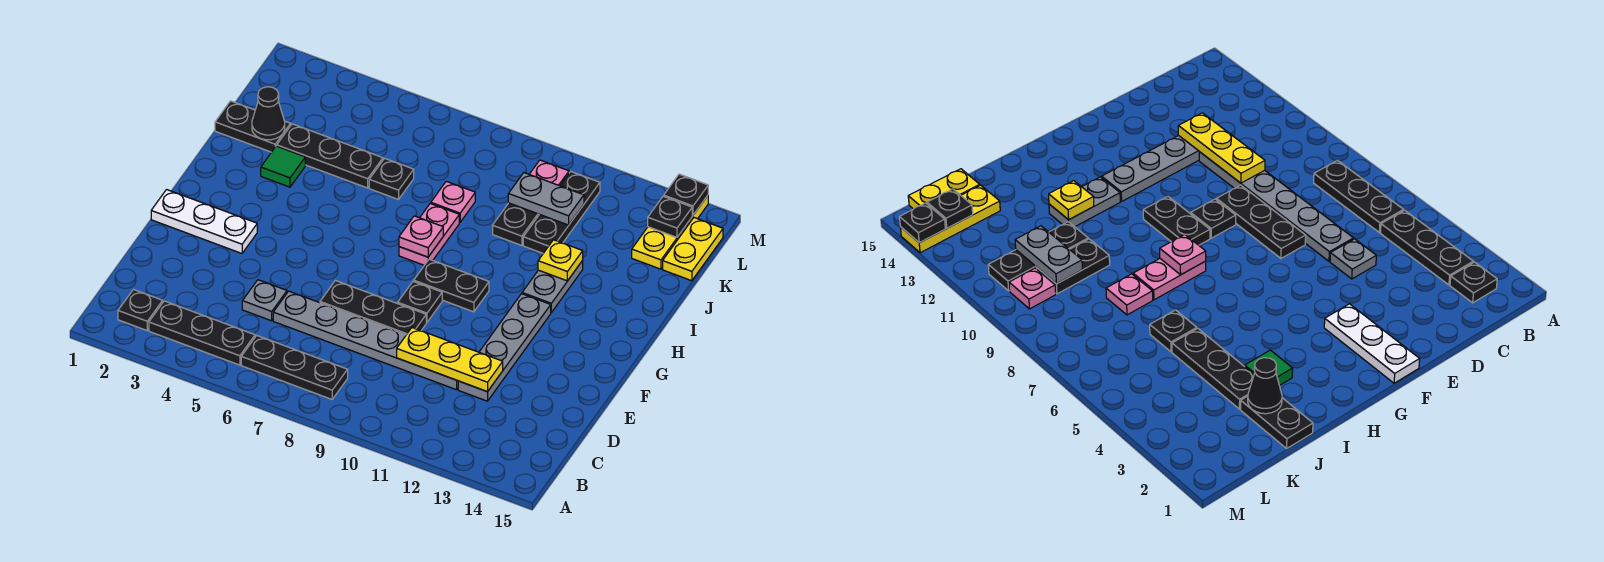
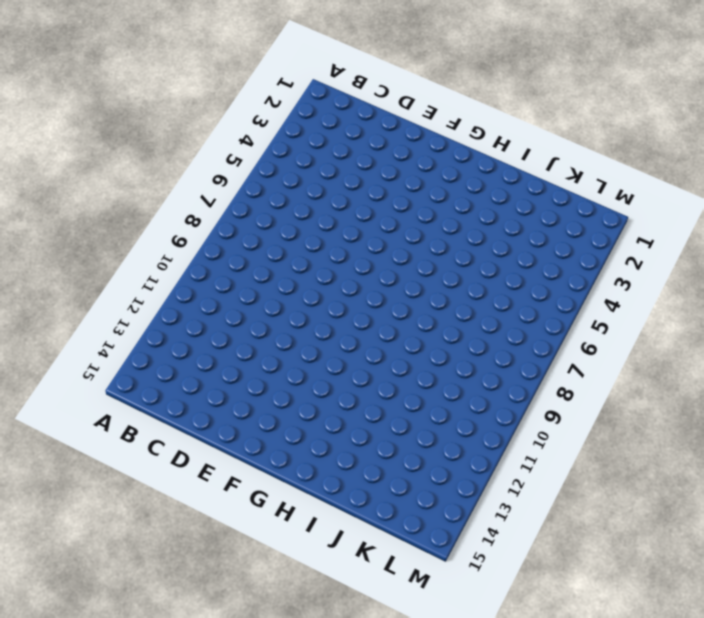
none -> black 1x1 plate [118,290,163,330]
none -> black 1x3 plate [149,301,255,365]
none -> black 1x3 plate [241,336,348,399]

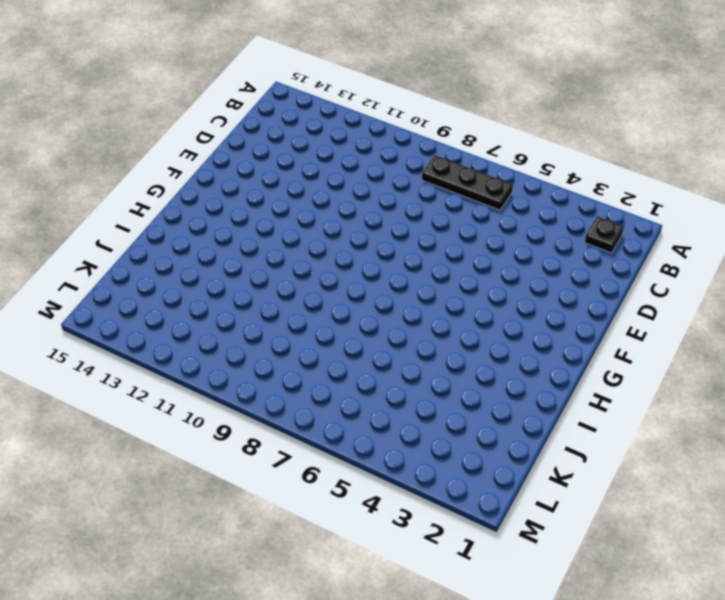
none -> black 1x3 plate [149,301,255,365]
none -> grey 1x1 plate [242,280,287,321]
none -> grey 1x6 plate [273,291,458,390]

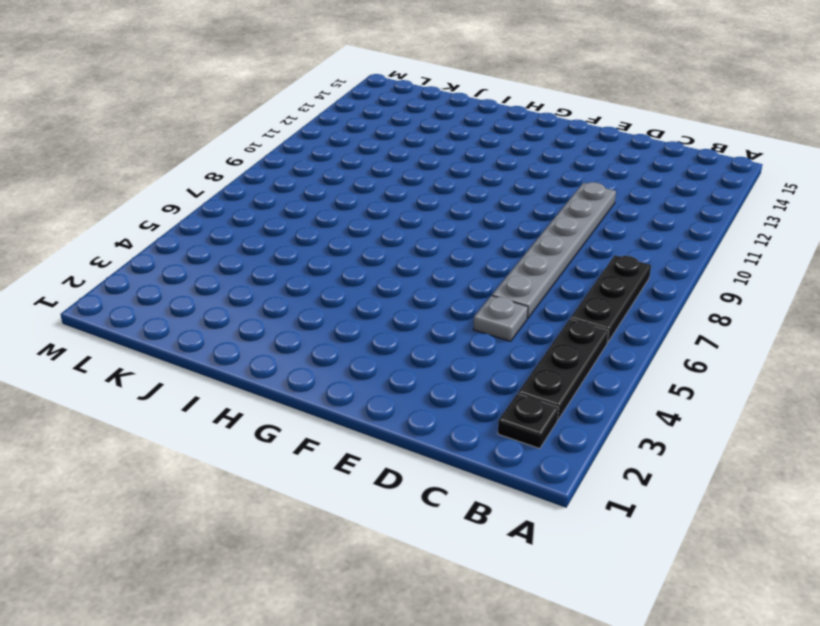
none -> grey 1x4 plate [458,294,551,401]
none -> black 1x3 plate [320,281,426,335]
none -> white 1x3 plate [151,190,257,253]

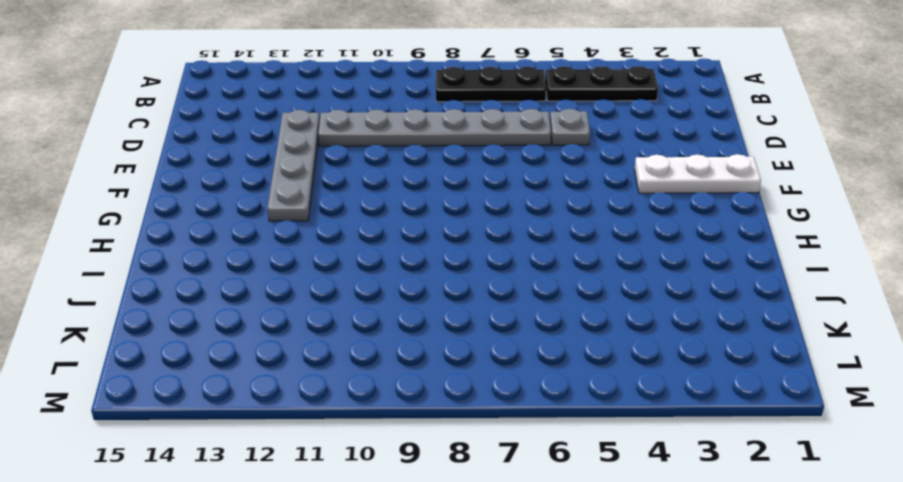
none -> black 1x1 plate [118,290,163,330]
none -> black 1x3 plate [320,281,426,335]
none -> black 1x1 plate [398,281,442,322]

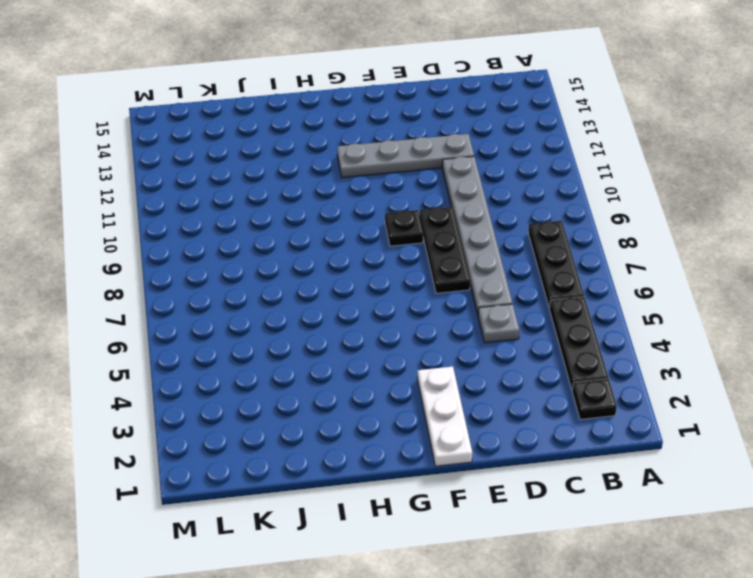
none -> black 1x2 plate [414,259,489,312]
none -> pink 1x2 plate [399,204,459,265]
none -> grey 1x2 plate [522,261,583,312]

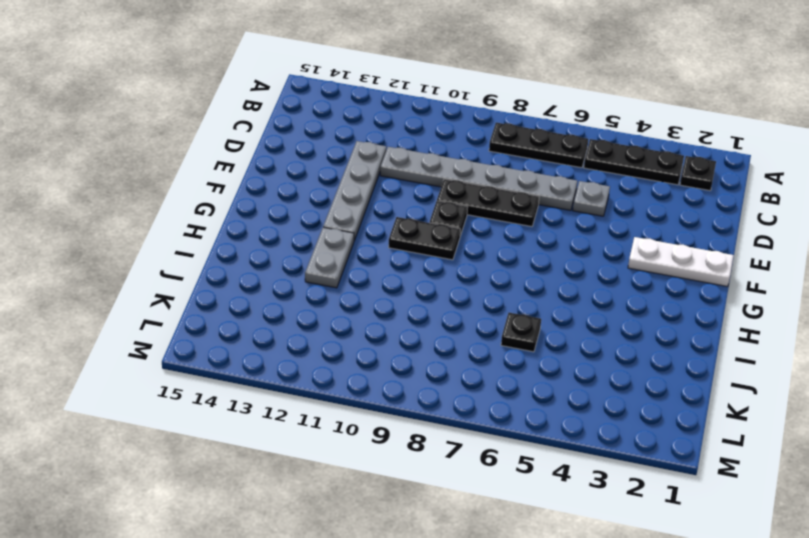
none -> pink 1x2 plate [399,204,459,265]
none -> green 1x1 tile [261,146,305,187]
none -> black 1x2 plate [215,101,291,152]

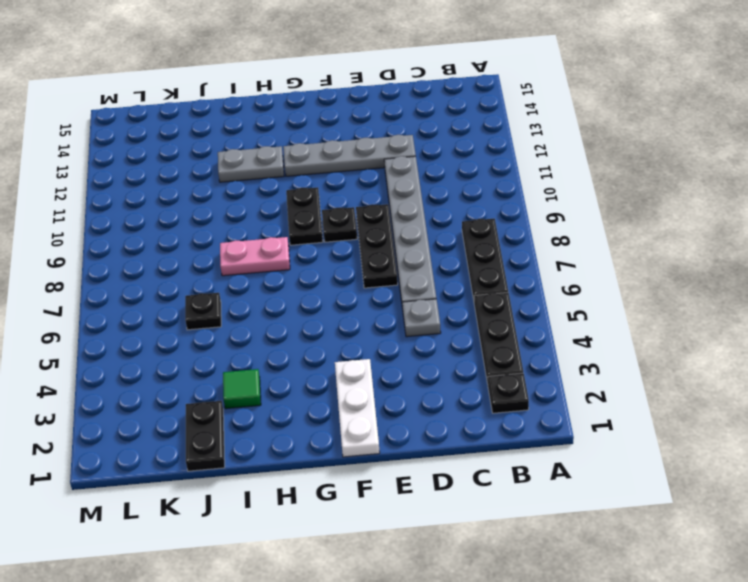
none -> black 1x3 plate [277,124,383,188]
none -> pink 1x1 plate [431,181,475,222]
none -> black 1x2 plate [493,203,539,245]

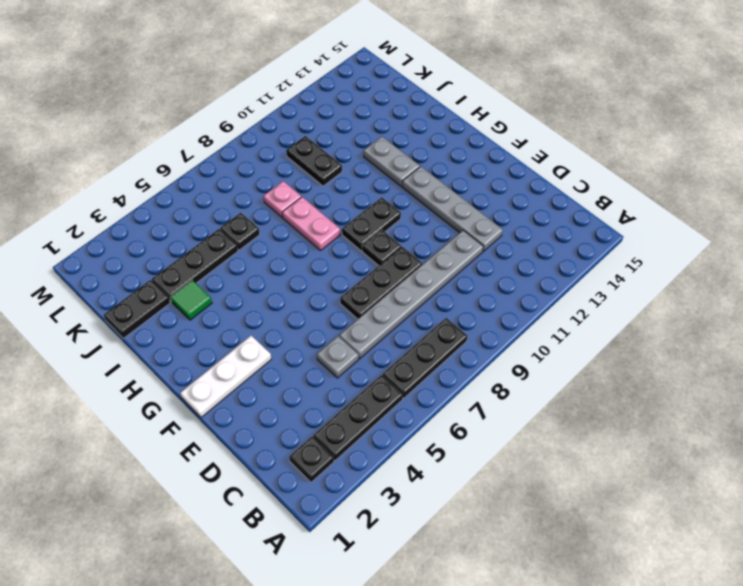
none -> black 1x3 plate [523,172,600,253]
none -> yellow 1x3 plate [632,196,708,269]
none -> yellow 1x2 plate [663,218,723,281]

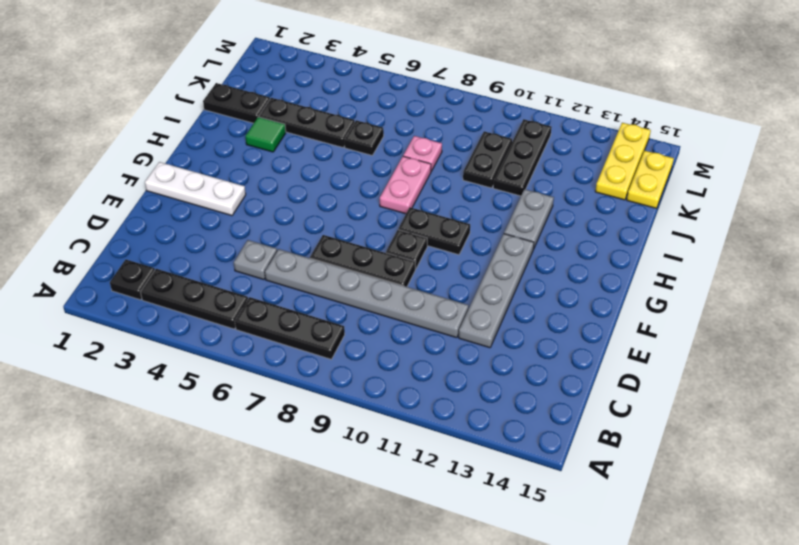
none -> pink 1x1 plate [529,160,569,186]
none -> yellow 1x3 plate [397,328,503,392]
none -> pink 1x1 plate [399,216,443,257]

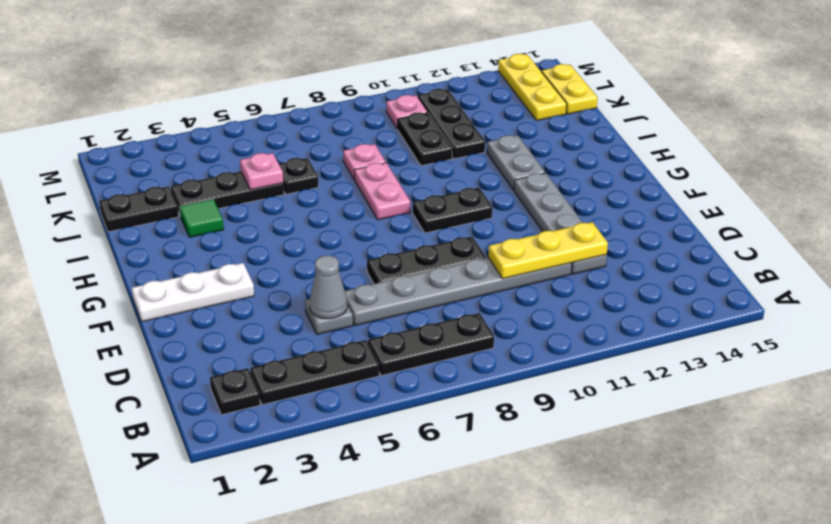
grey 1x1 cone [309,255,348,319] -> none
pink 1x1 plate [240,153,283,190] -> pink 1x1 plate moved to [399,216,443,257]
none -> black 1x1 plate [398,281,442,322]
none -> yellow 1x1 plate [538,240,583,281]
none -> black 1x1 cone [252,87,285,140]

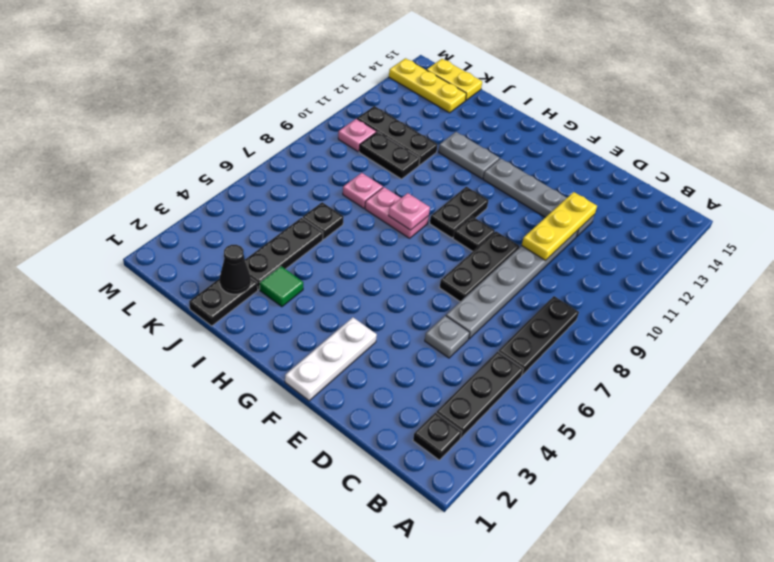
none -> yellow 1x1 plate [538,240,583,281]
none -> grey 1x2 plate [508,173,584,225]
none -> black 1x1 plate [648,196,692,237]

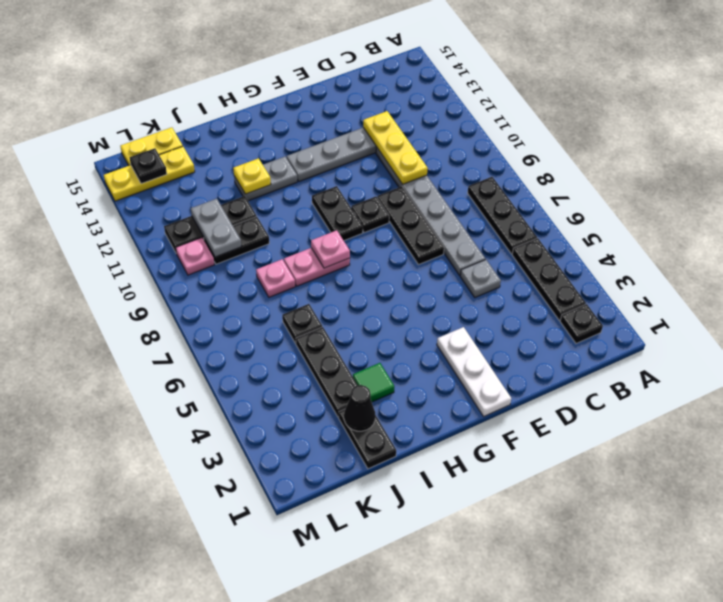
none -> black 1x1 plate [664,174,708,215]

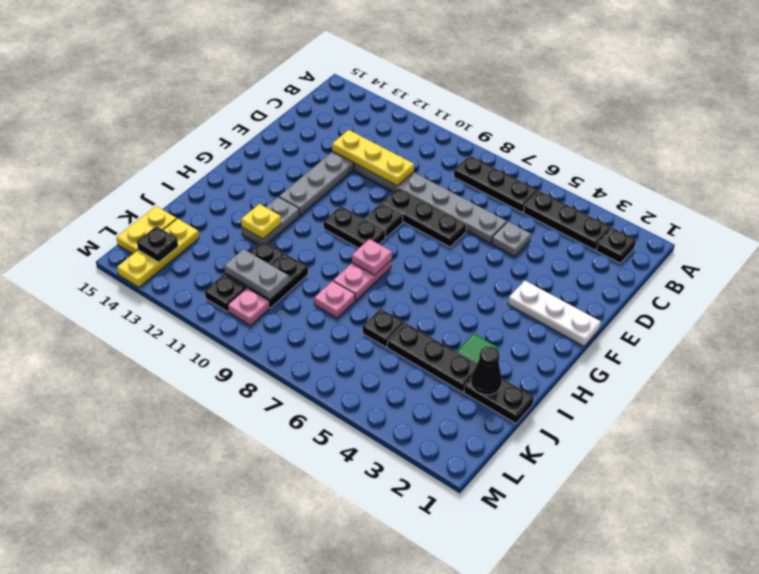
none -> black 1x1 plate [664,174,708,215]

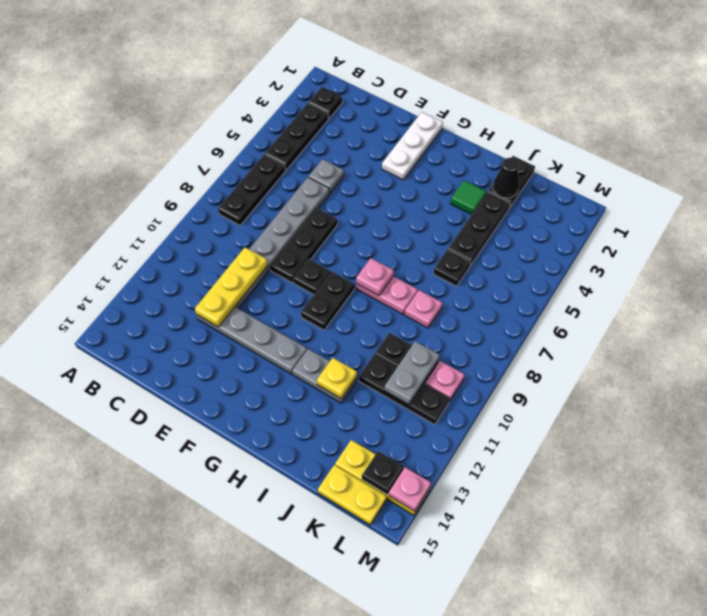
pink 1x1 plate [389,467,431,511] -> black 1x1 plate [664,174,708,215]

